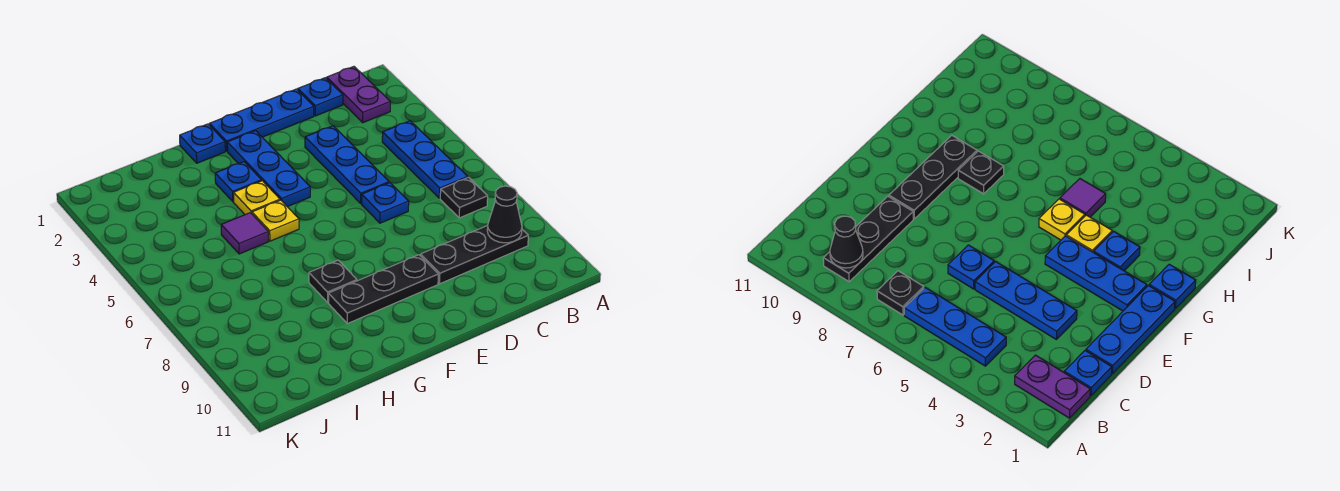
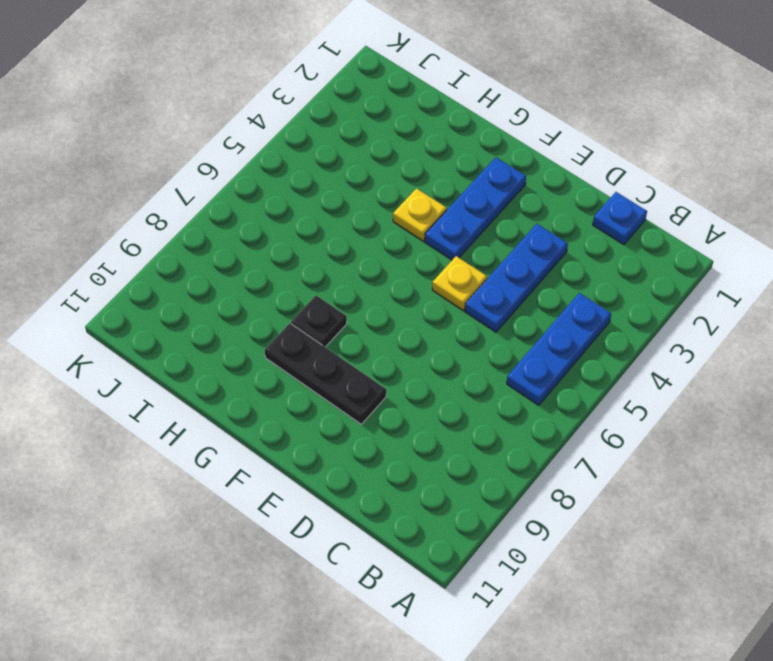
yellow 1x1 plate [432,256,487,310] -> yellow 1x1 plate moved to [252,200,299,241]
none -> purple 1x2 plate [327,67,390,123]
none -> black 1x1 plate [440,177,488,218]
none -> black 1x3 plate [421,225,528,284]

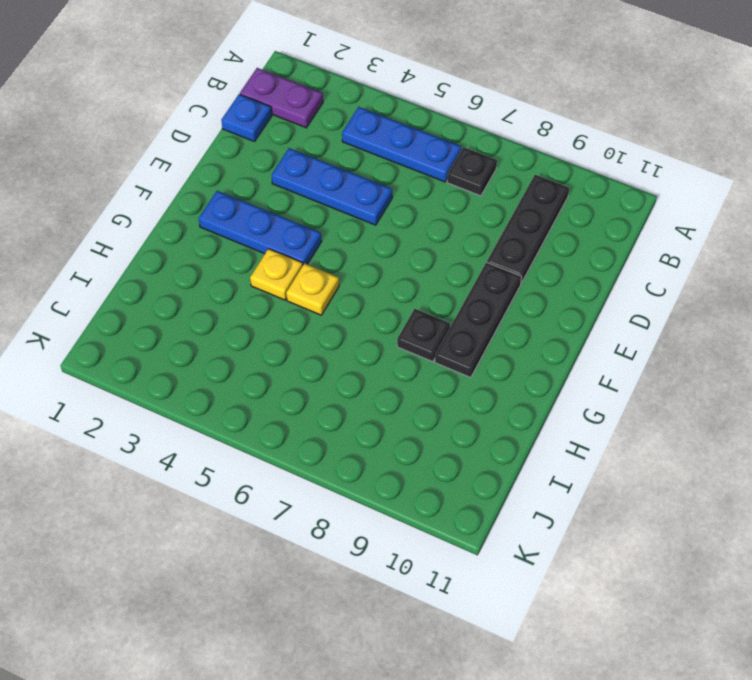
none -> blue 1x3 plate [209,89,314,151]
none -> blue 1x1 plate [362,183,409,223]
none -> blue 1x1 plate [180,124,225,163]

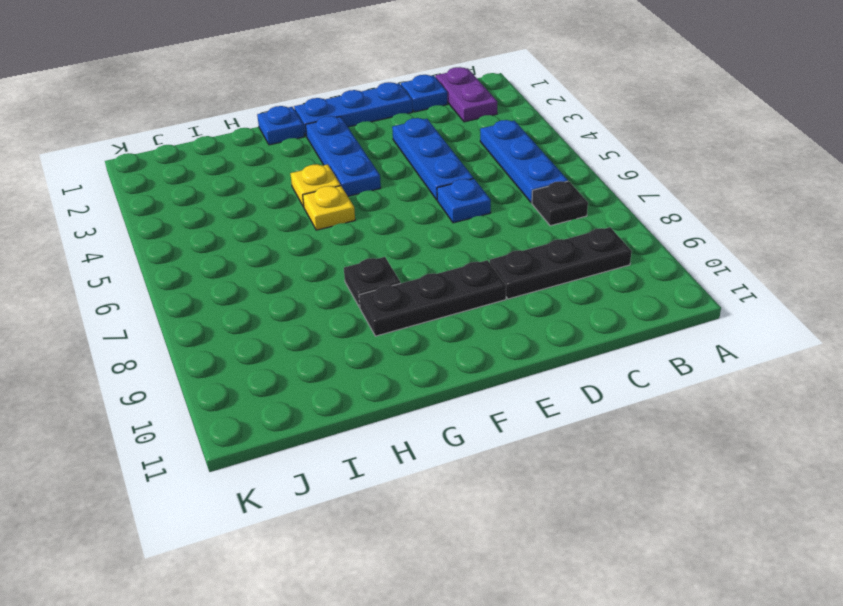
none -> blue 1x1 plate [215,162,261,202]
none -> purple 1x1 tile [221,213,268,254]
none -> black 1x1 cone [487,186,522,243]

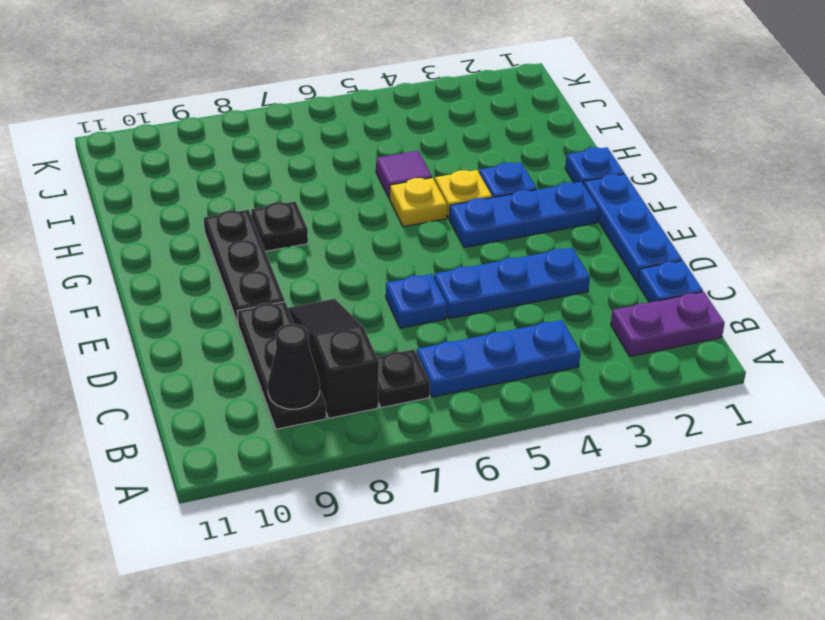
black 1x3 slope [288,299,379,418] -> none

